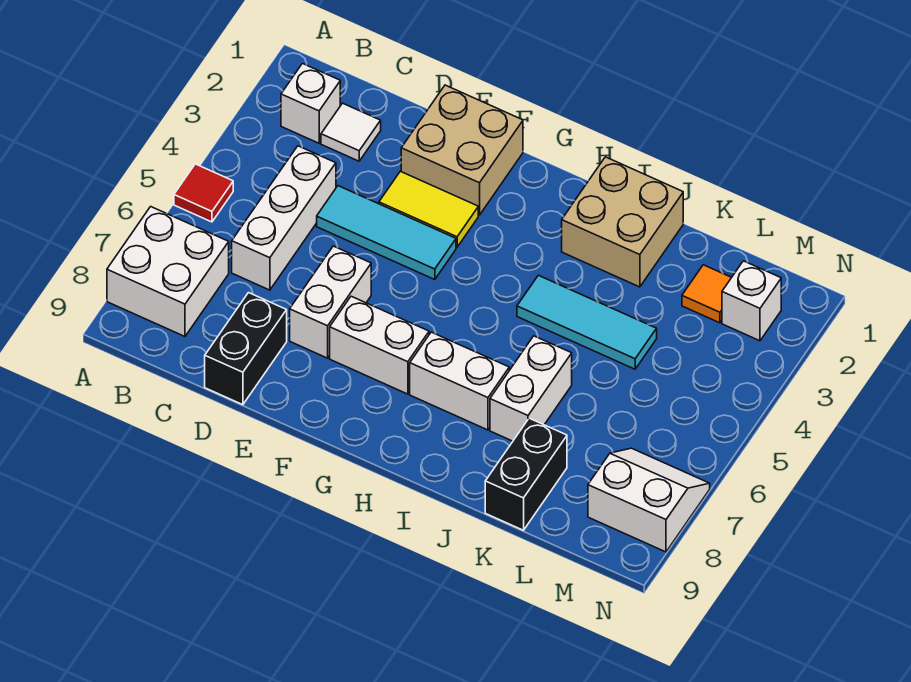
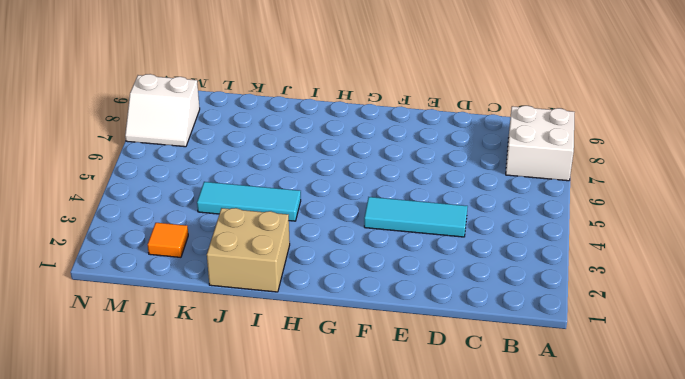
none -> red 1x1 tile [174,164,233,222]
none -> white 1x1 brick [281,64,340,143]
none -> white 1x1 tile [321,103,381,161]

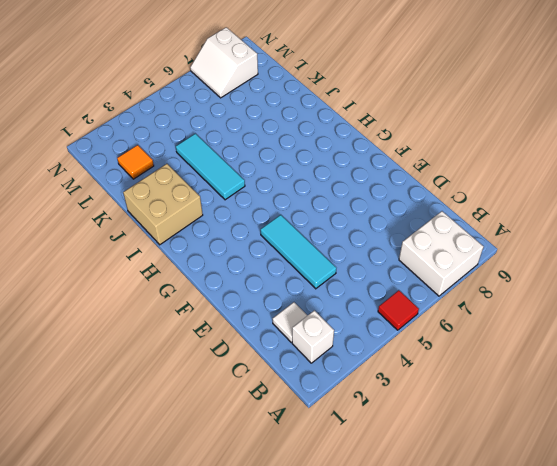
none -> white 1x3 brick [232,146,336,290]
none -> black 1x2 brick [205,293,287,405]
none -> tan 2x2 brick [401,85,523,215]

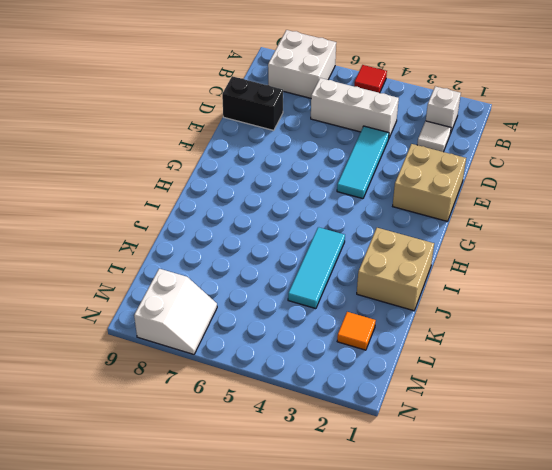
none -> yellow 1x2 tile [379,171,478,247]
none -> white 1x2 brick [290,246,371,358]
none -> white 1x2 brick [330,296,429,394]

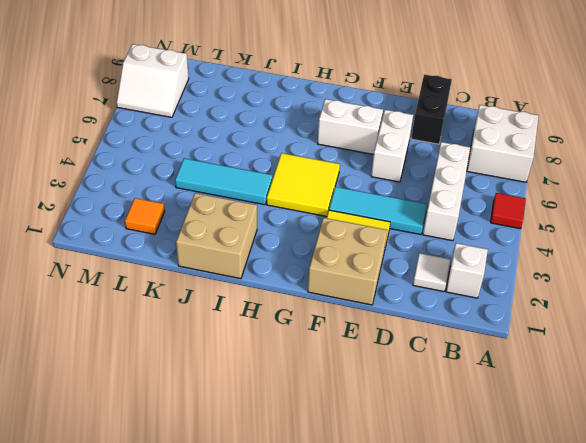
yellow 2x2 tile [267,153,340,217] -> none
none -> white 1x2 brick [410,332,509,430]
none -> white 1x2 brick [490,336,572,441]
none -> black 1x2 brick [485,418,567,530]

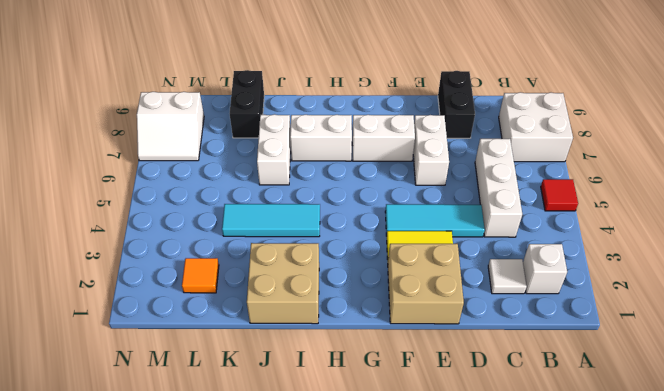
none -> white 1x1 brick [722,261,781,341]

